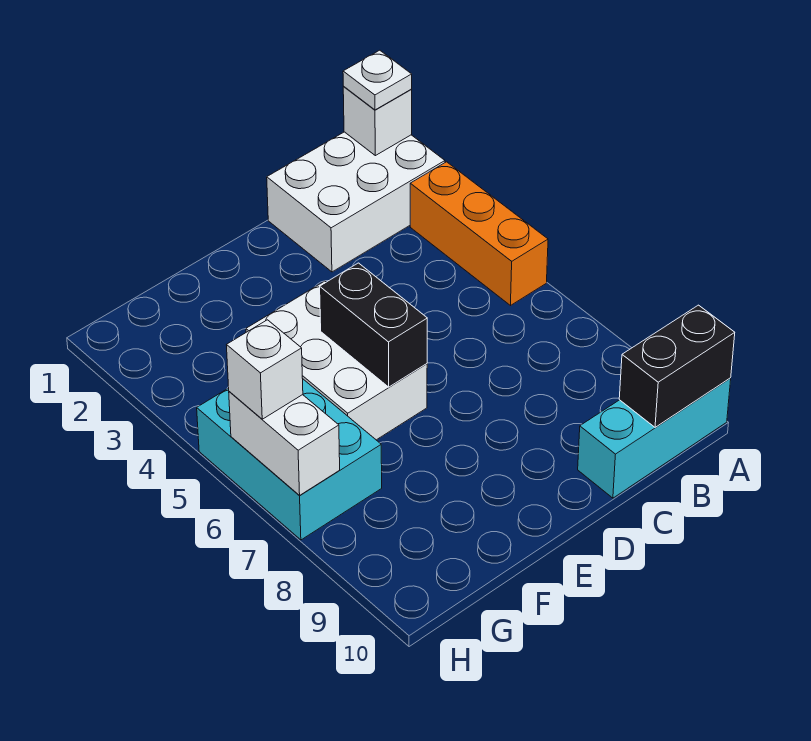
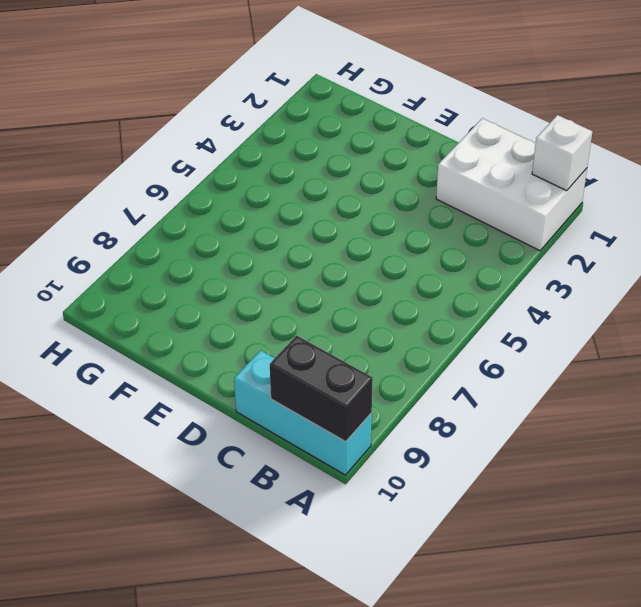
none -> orange 1x3 brick [410,162,548,305]
none -> white 2x3 brick [246,281,427,440]

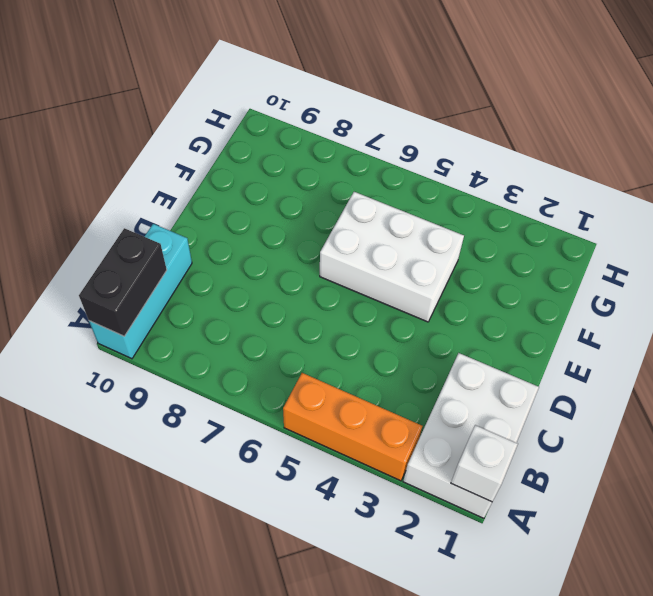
none -> cyan 2x3 brick [197,379,382,540]
none -> black 1x2 brick [320,263,427,387]

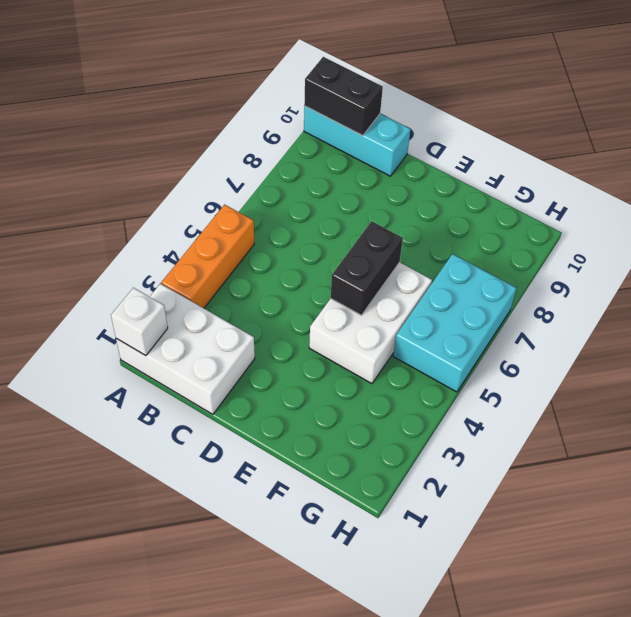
none -> white 1x2 brick [229,392,340,495]
none -> white 1x1 plate [343,50,412,110]

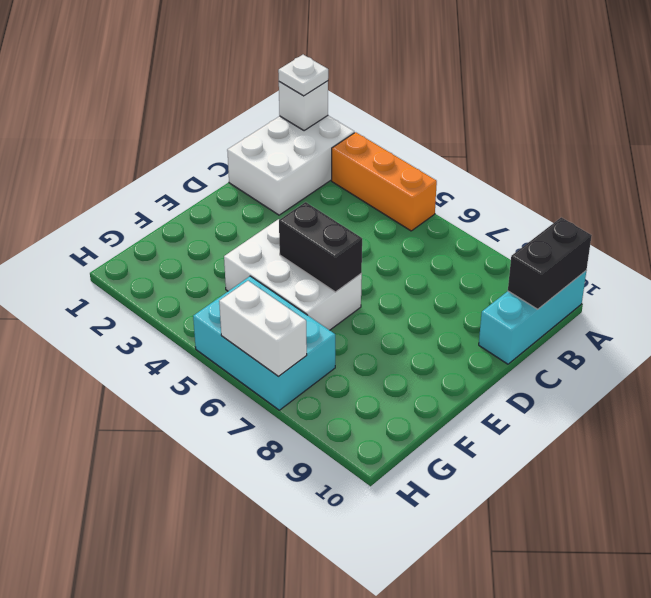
none -> white 1x1 brick [227,320,303,419]

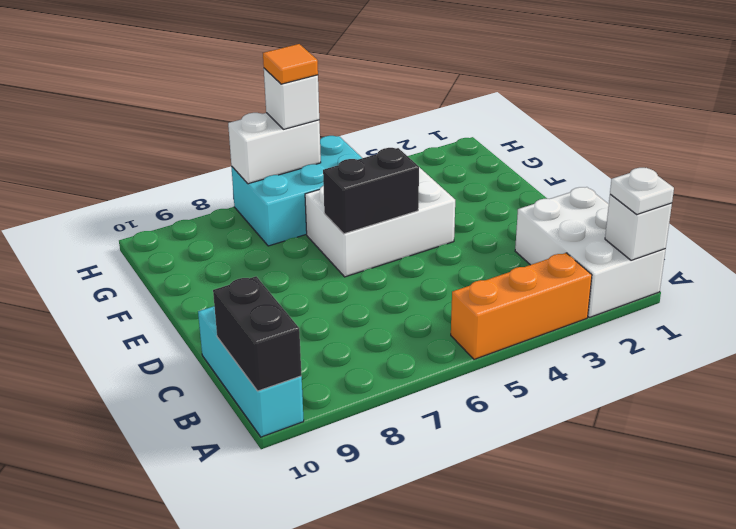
orange 1x1 tile [263,44,318,84] -> none

